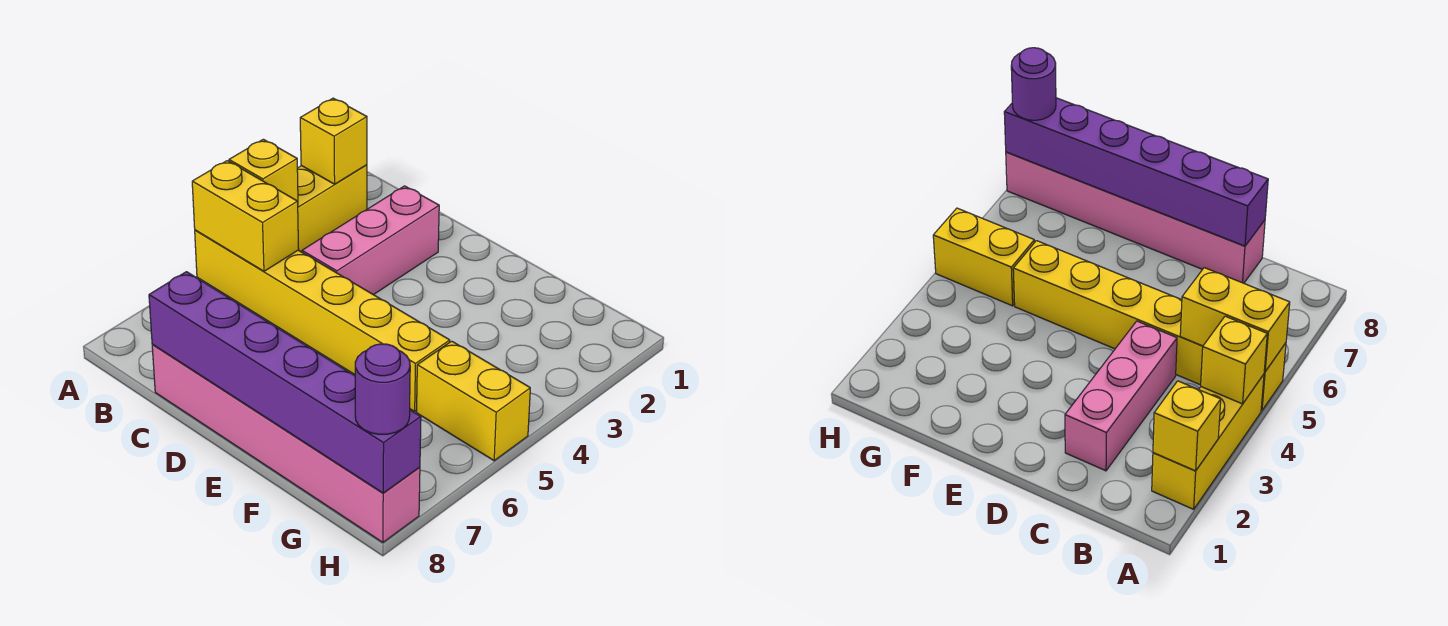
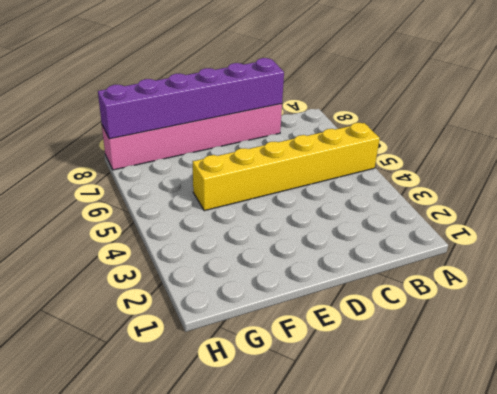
none -> yellow 1x3 brick [297,165,367,252]
none -> pink 1x3 brick [302,186,439,295]

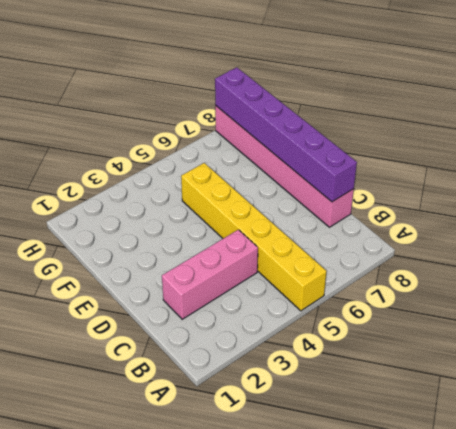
none -> yellow 1x3 brick [297,165,367,252]
none -> yellow 1x2 brick [417,341,530,461]

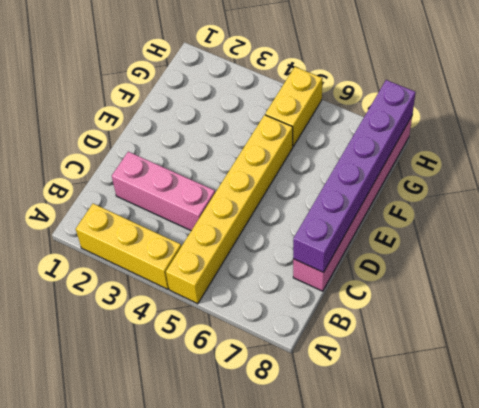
none -> yellow 1x1 brick [300,98,367,184]
none -> yellow 1x1 brick [229,139,298,201]

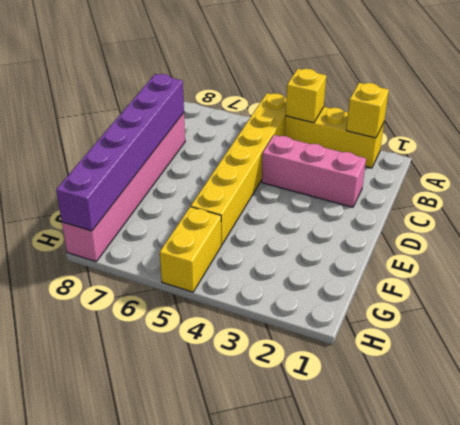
none -> yellow 1x2 brick [192,161,299,271]
none -> purple 1x1 round brick [355,344,410,434]

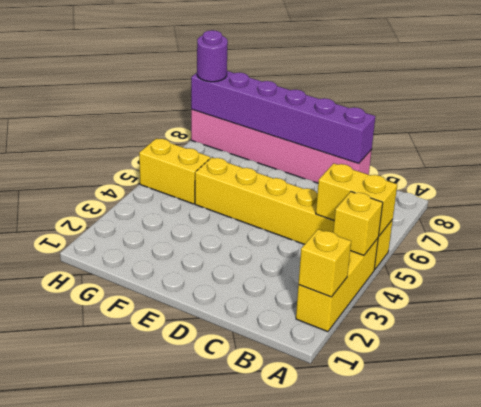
none -> pink 1x3 brick [302,186,439,295]

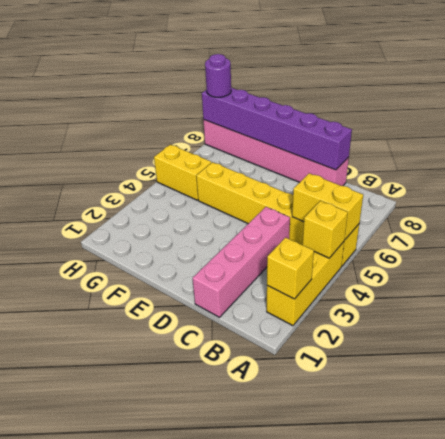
pink 1x4 brick [193,207,290,317] -> pink 1x3 brick [302,186,439,295]

